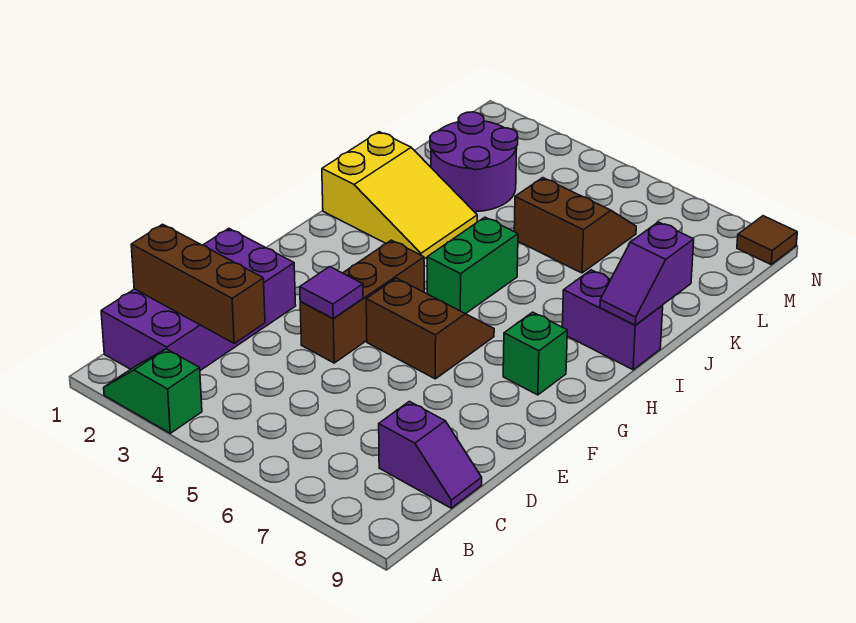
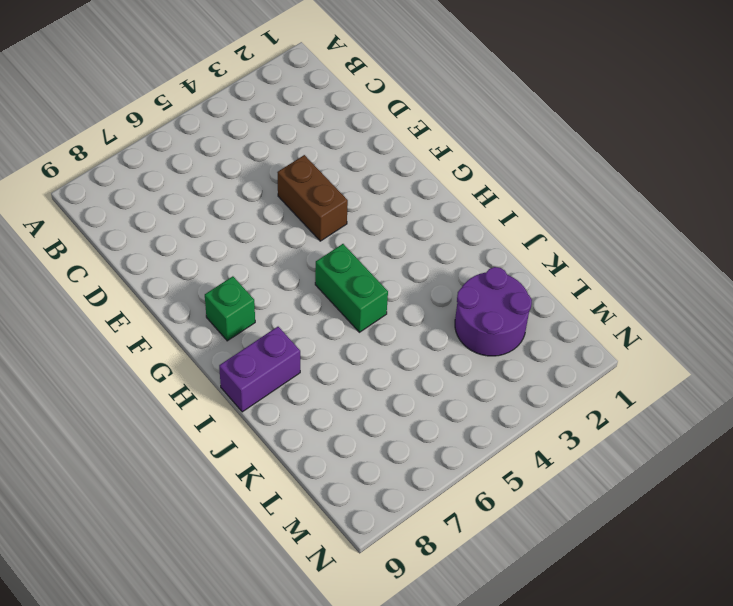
brown 1x2 brick [277,155,348,241] -> brown 1x3 brick [300,240,424,363]
none -> green 1x2 slope [104,349,202,433]
none -> purple 2x4 brick [101,229,296,371]
none -> purple 1x2 slope [379,401,482,508]

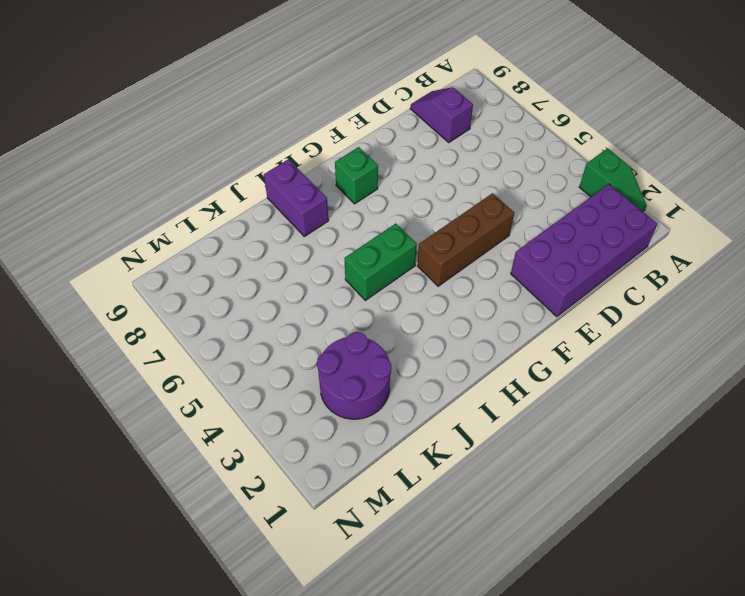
none -> brown 2x2 slope [366,278,494,379]
none -> yellow 2x3 slope [322,132,477,259]
none -> brown 2x2 slope [514,178,636,273]

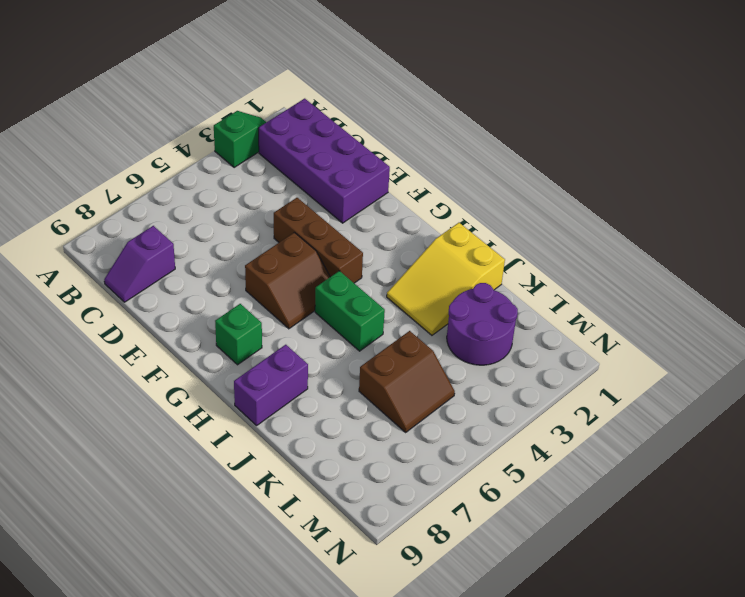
none -> brown 1x1 tile [737,216,797,264]
none -> brown 1x3 brick [131,224,265,343]
none -> purple 1x1 tile [300,267,363,318]

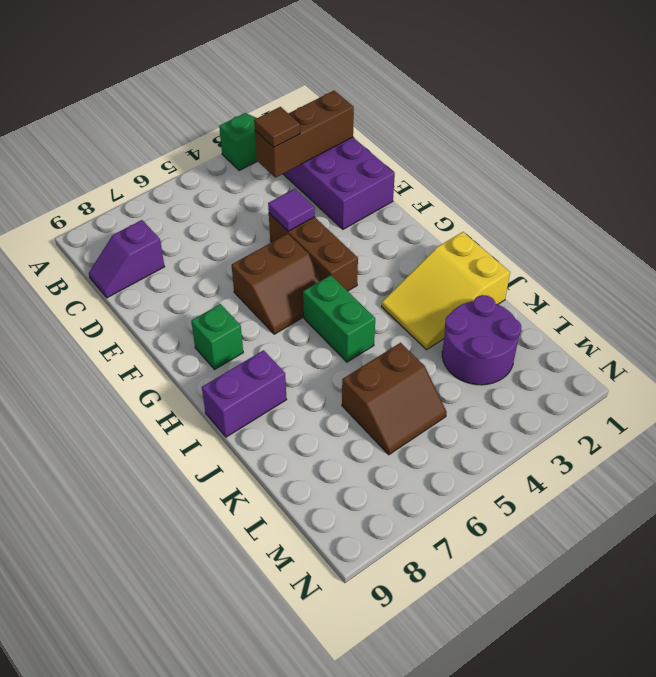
brown 1x1 tile [254,107,300,147] -> brown 1x1 tile moved to [737,216,797,264]
none -> purple 1x2 slope [600,222,694,325]

